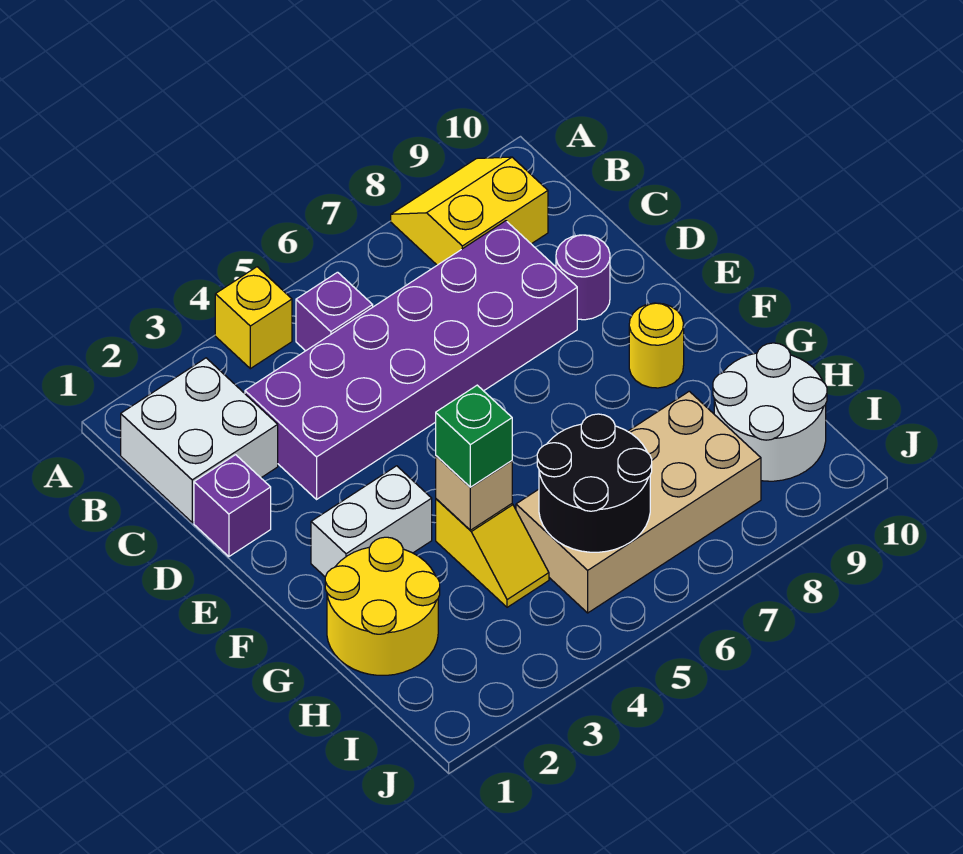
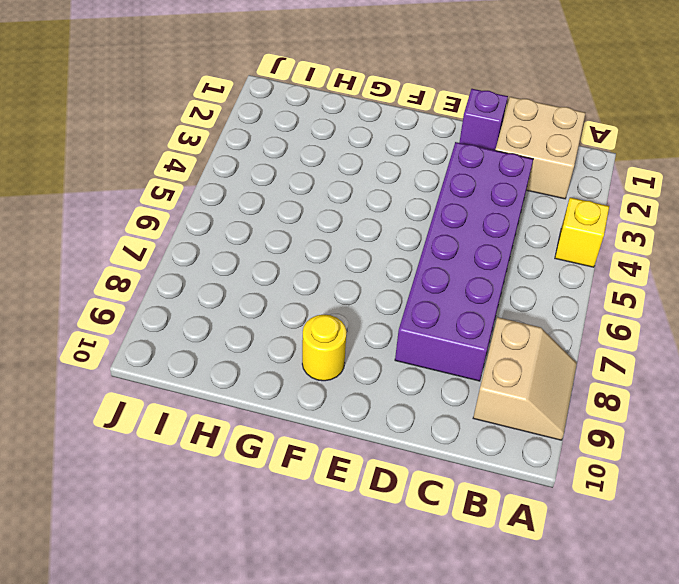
tan 2x2 slope [473,317,577,440] -> yellow 2x2 slope [391,157,548,265]
tan 2x2 brick [495,97,585,199] -> white 2x2 brick [121,358,278,522]
none -> purple 1x1 brick [296,272,373,351]
none -> purple 1x1 round brick [556,235,610,320]
none -> white 1x2 brick [311,466,432,577]

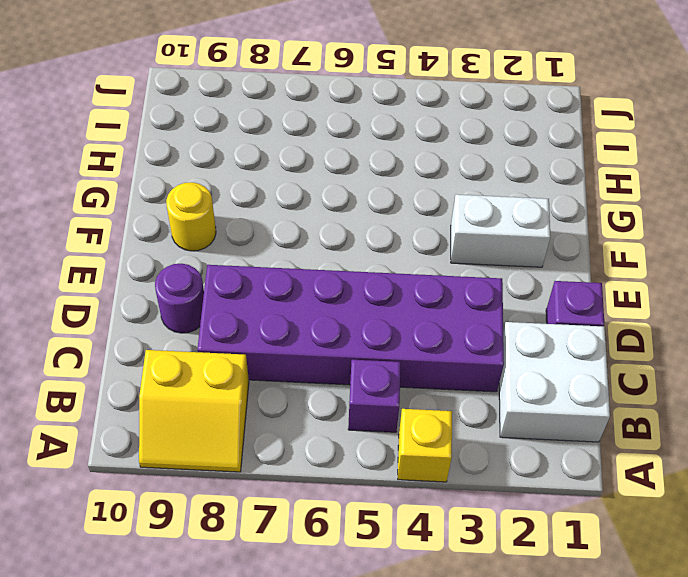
none -> yellow 2x2 round brick [325,537,440,675]
none -> yellow 1x2 slope [436,499,549,607]
none -> tan 2x4 brick [516,391,761,613]

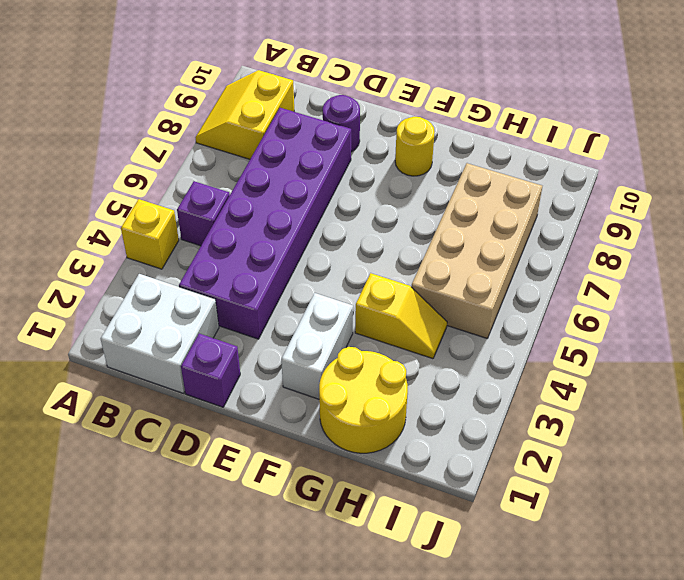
none -> white 2x2 round brick [713,343,827,481]
none -> tan 1x1 brick [436,456,512,530]
none -> black 2x2 round brick [537,414,652,552]

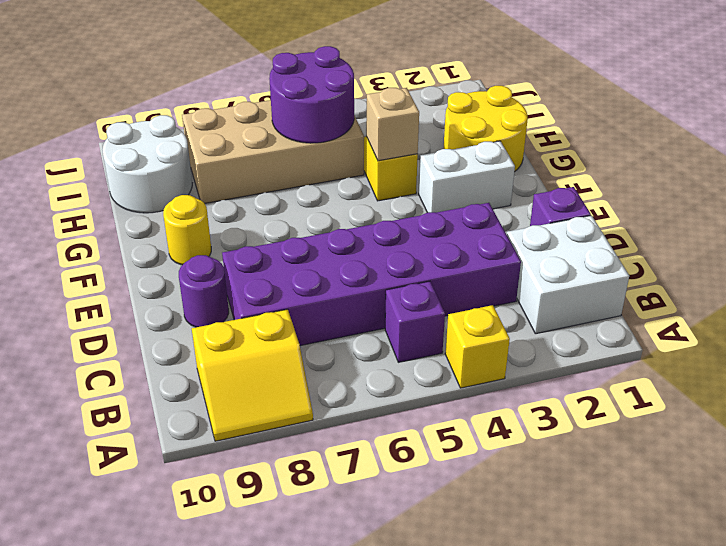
purple 2x2 round brick [269,46,354,143] -> black 2x2 round brick [537,414,652,552]
none -> green 1x1 brick [436,385,512,487]

